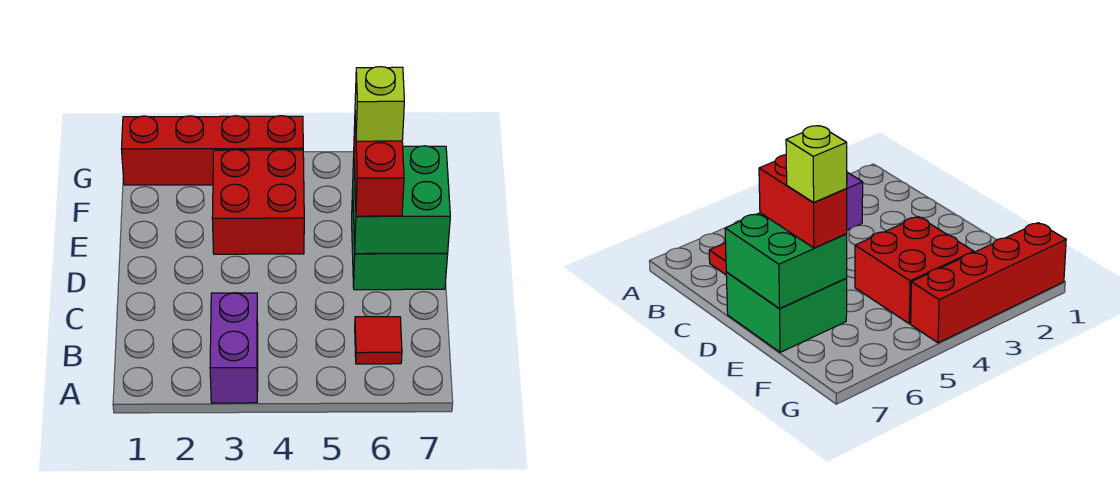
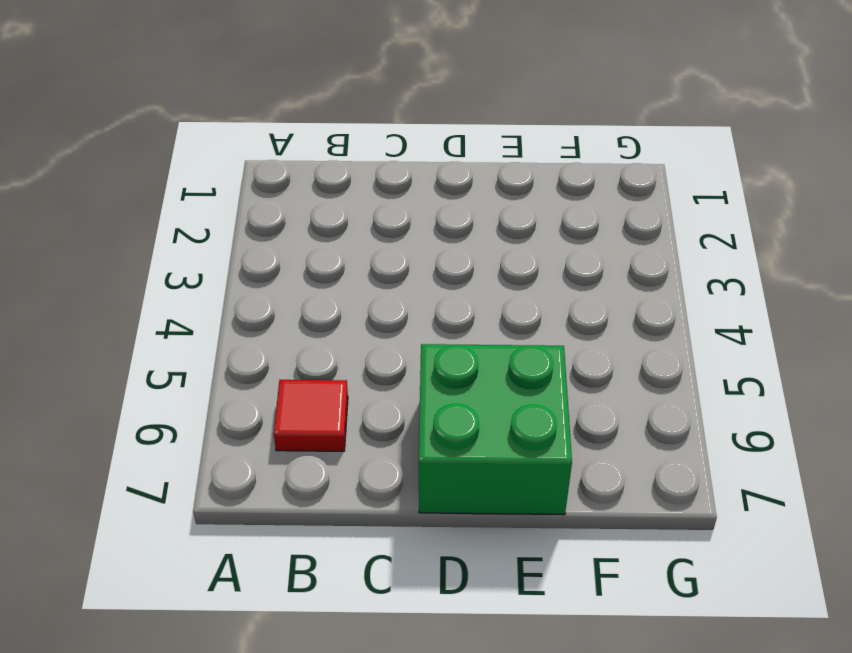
none -> purple 1x2 brick [210,293,258,403]
none -> red 2x2 brick [212,150,304,254]

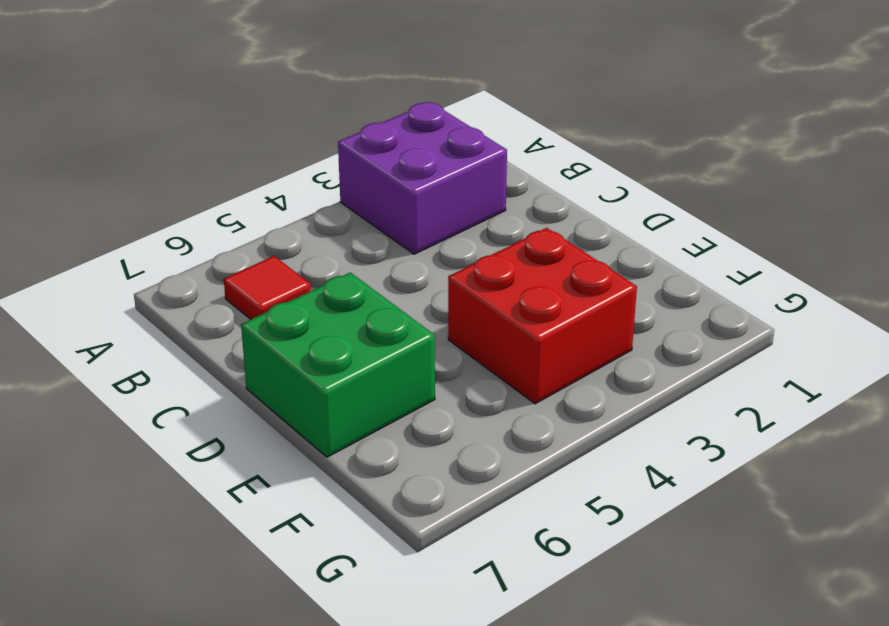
purple 2x2 brick [338,102,507,254] -> purple 1x2 brick [210,293,258,403]
none -> red 1x4 brick [121,116,303,185]
none -> green 2x2 brick [353,146,450,254]

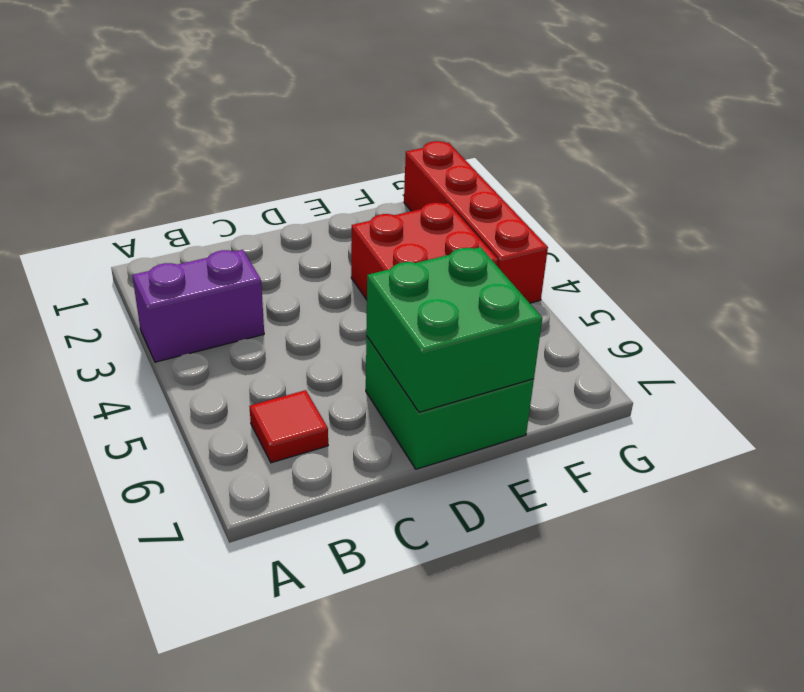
none -> red 1x2 brick [354,121,404,216]
none -> lime 1x1 brick [355,67,404,141]

